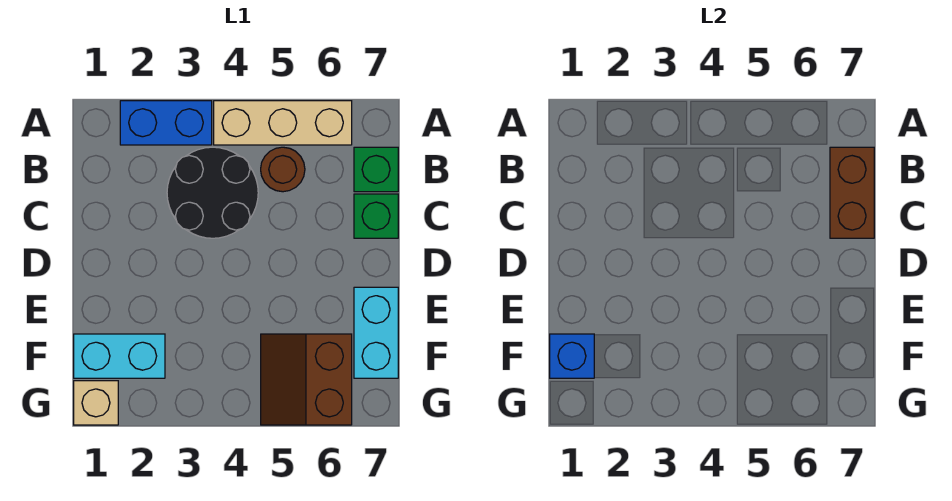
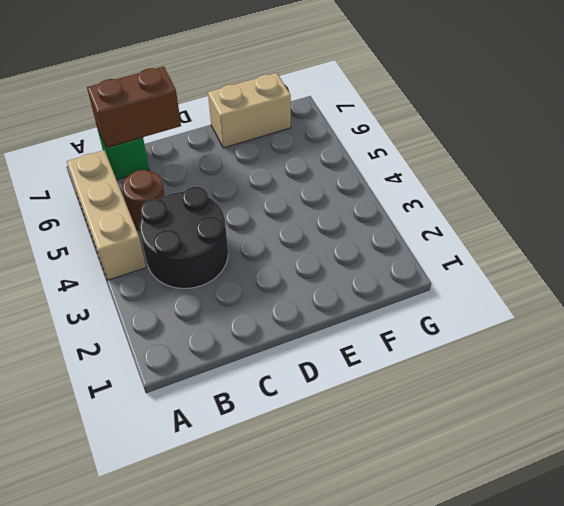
tan 1x2 brick [208,73,291,148] -> cyan 1x2 brick [354,287,398,378]
none -> blue 1x2 brick [120,101,212,145]
none -> green 1x1 brick [354,194,398,238]
none -> cyan 1x2 brick [74,334,165,378]

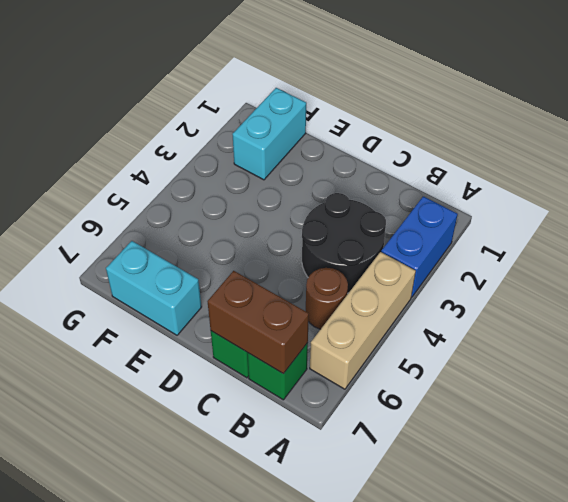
none -> brown 2x2 slope [261,334,352,425]
none -> tan 1x1 brick [74,381,118,425]
none -> blue 1x1 brick [550,334,594,378]

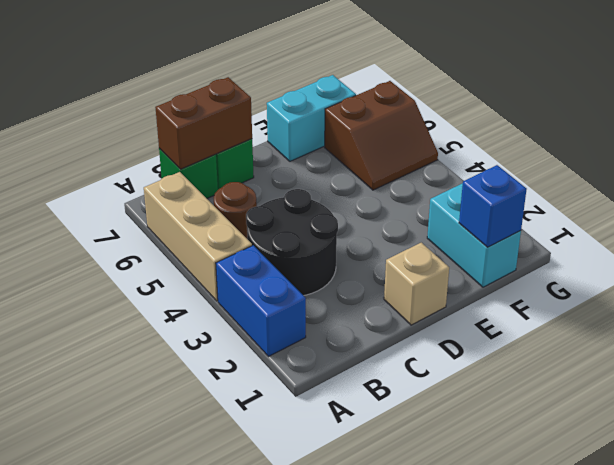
tan 1x1 brick [384,243,449,325] -> tan 1x1 brick moved to [74,381,118,425]

